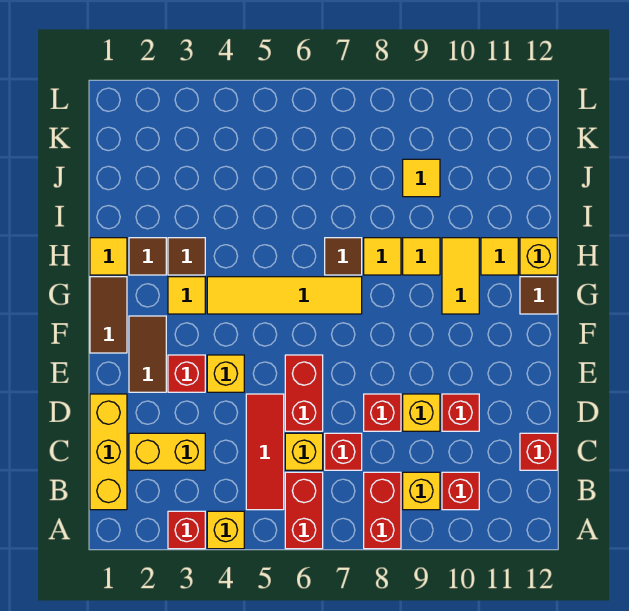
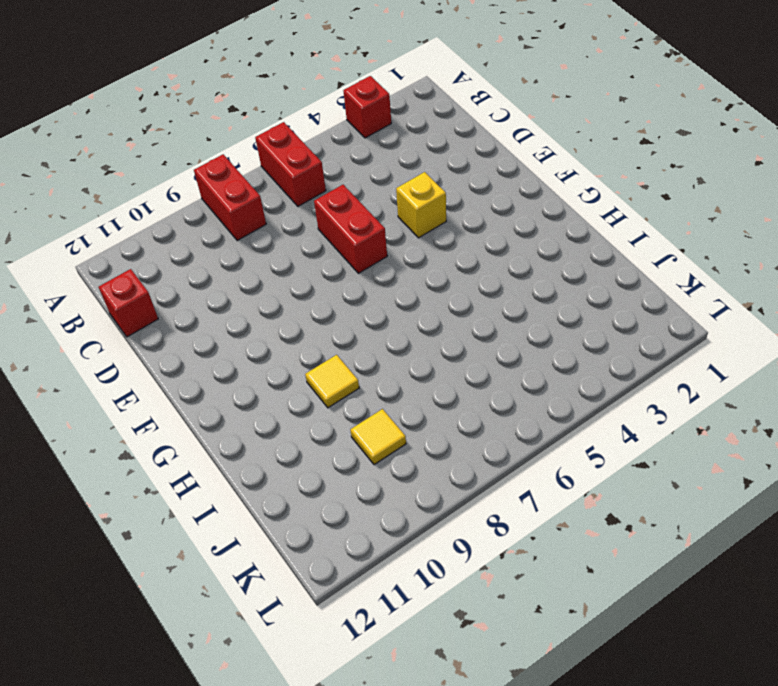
none -> yellow 1x1 brick [207,511,244,549]
none -> yellow 1x3 brick [90,394,127,510]
none -> red 1x3 tile [246,394,284,510]
none -> yellow 1x1 brick [403,472,440,510]

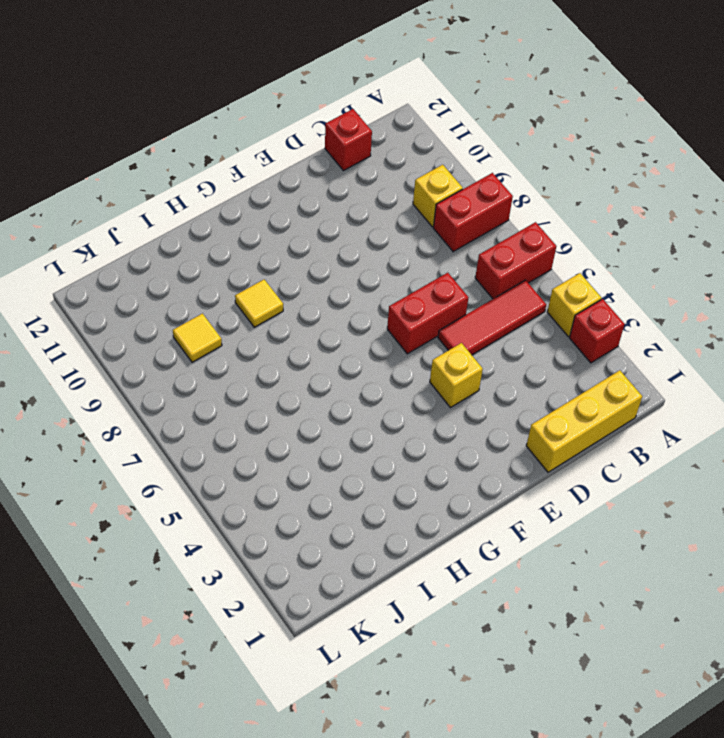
none -> red 1x1 brick [442,472,479,510]
none -> yellow 1x2 brick [129,433,205,470]
none -> yellow 1x1 brick [285,433,323,470]
none -> red 1x1 brick [325,433,362,470]

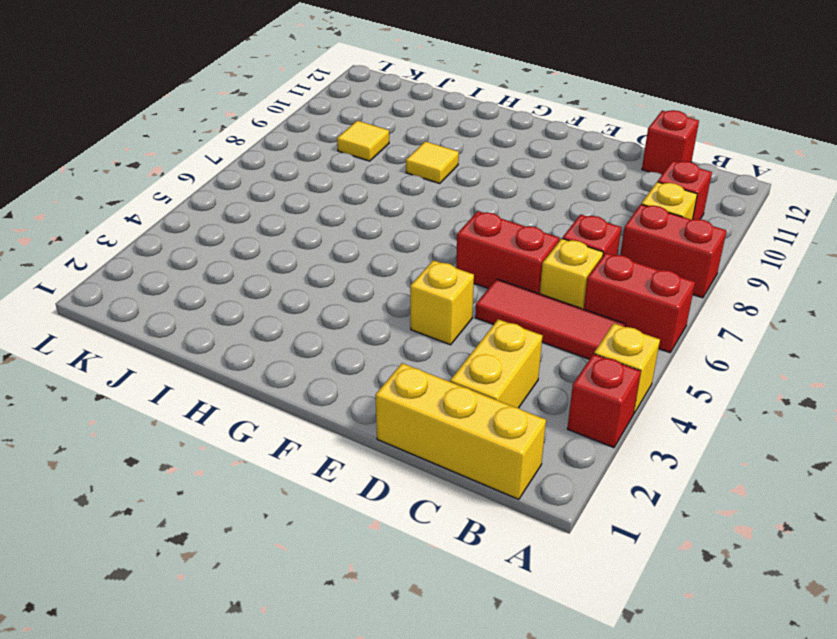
none -> red 1x1 brick [364,394,401,431]
none -> yellow 1x1 brick [403,394,440,431]
none -> red 1x1 brick [442,394,479,431]
none -> brown 1x2 tile [129,316,166,392]

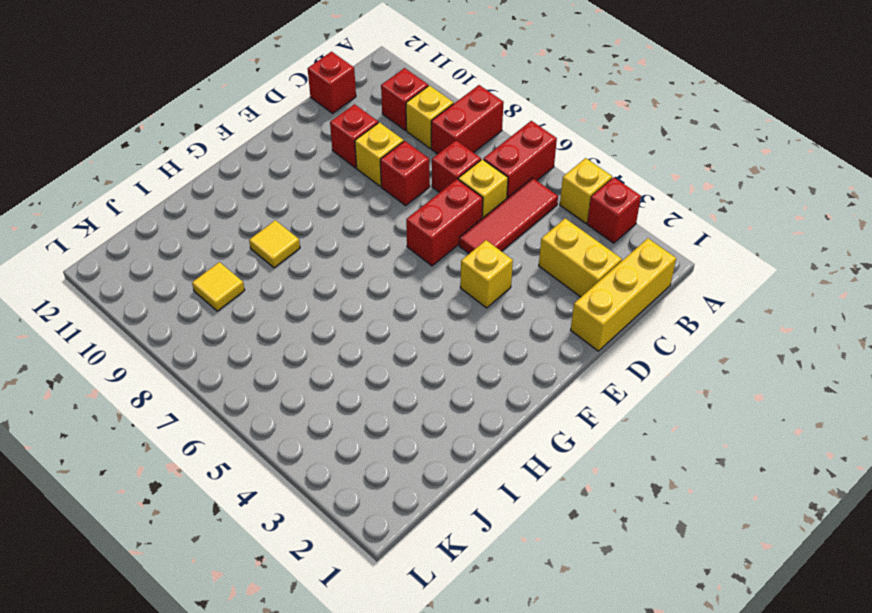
none -> brown 1x2 tile [129,316,166,392]
none -> red 1x1 brick [168,355,205,392]
none -> brown 1x2 tile [90,277,127,353]
none -> yellow 1x1 tile [168,277,205,314]

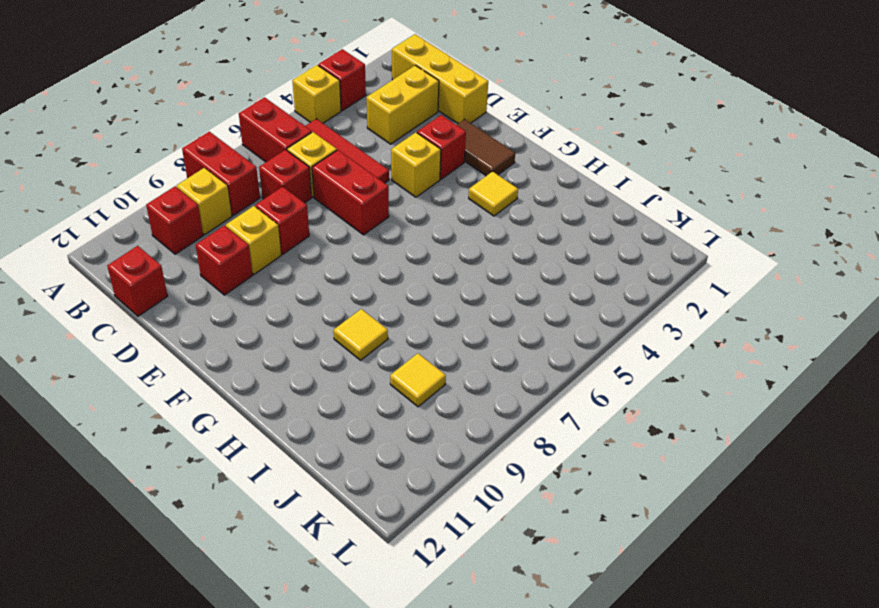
none -> brown 1x2 tile [90,277,127,353]
none -> yellow 1x4 tile [207,277,362,314]
none -> yellow 1x2 tile [442,238,479,314]
none -> brown 1x1 tile [520,277,557,314]

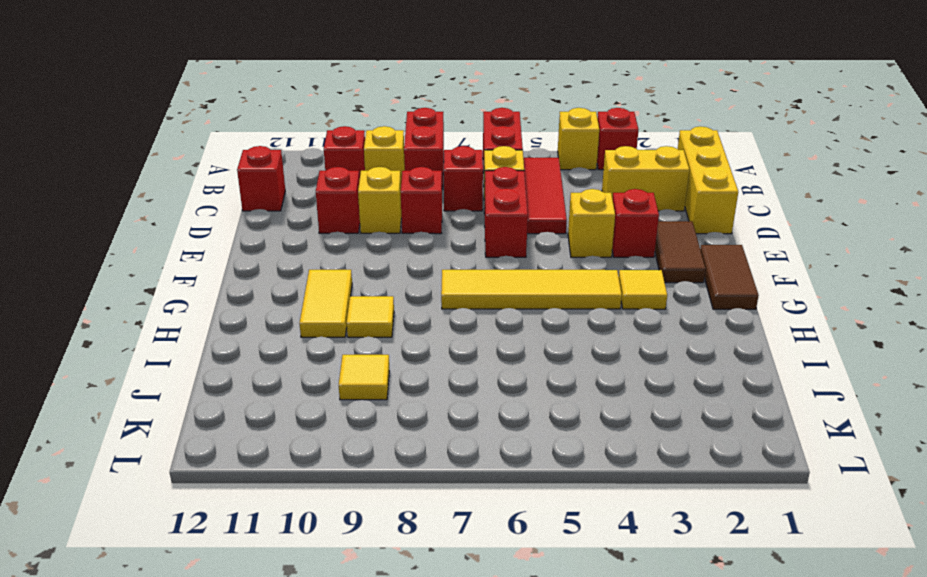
none -> brown 1x1 tile [520,277,557,314]
none -> yellow 1x1 tile [90,238,127,275]
none -> brown 1x1 tile [129,238,166,275]
none -> brown 1x1 tile [168,238,205,275]

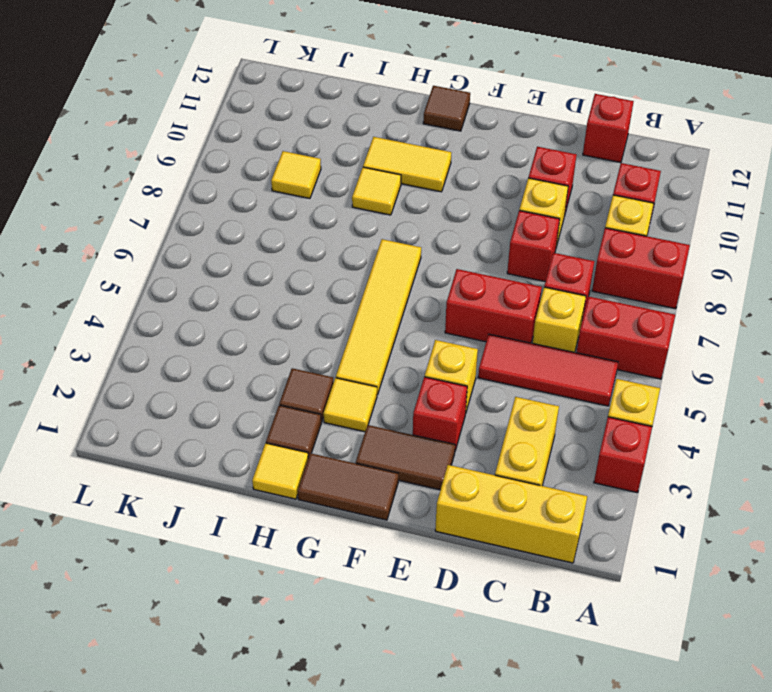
none -> brown 1x1 tile [325,238,362,275]
none -> yellow 1x1 tile [364,238,401,275]
none -> yellow 1x1 tile [481,238,518,275]
none -> yellow 1x1 brick [520,238,557,275]

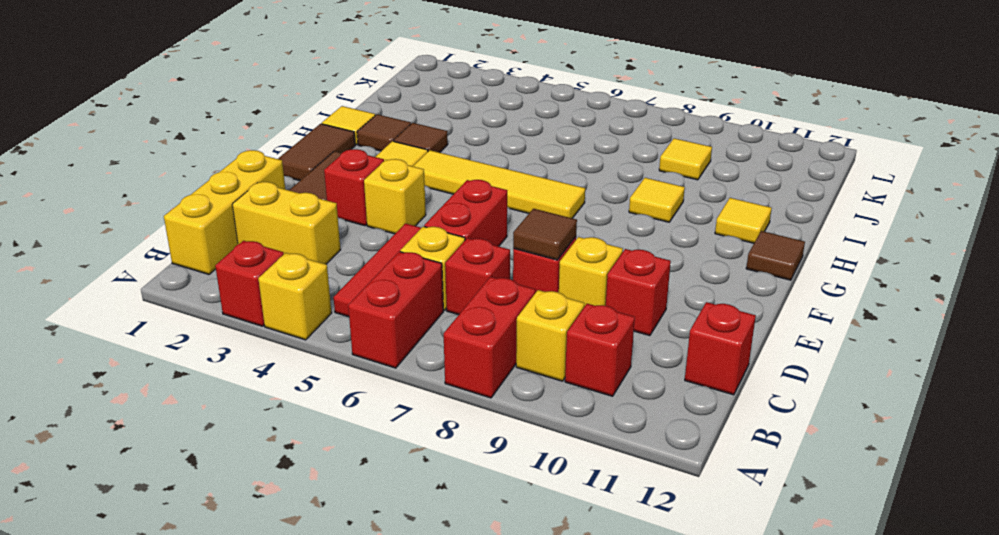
brown 1x1 tile [513,209,577,260] -> brown 1x1 tile moved to [325,238,362,275]
none -> yellow 1x2 tile [442,238,479,314]
none -> yellow 1x1 tile [364,238,401,275]
none -> yellow 1x1 brick [520,238,557,275]

